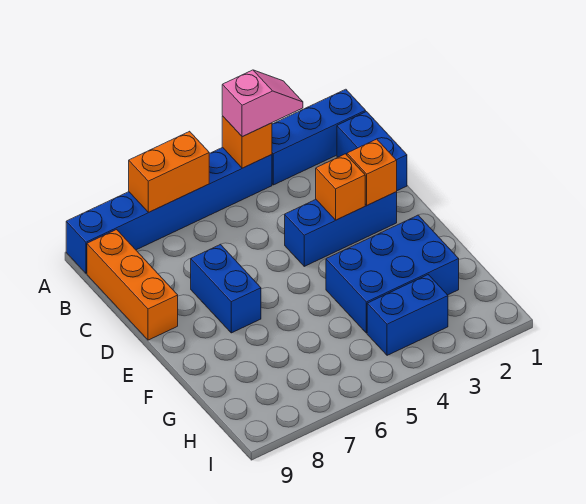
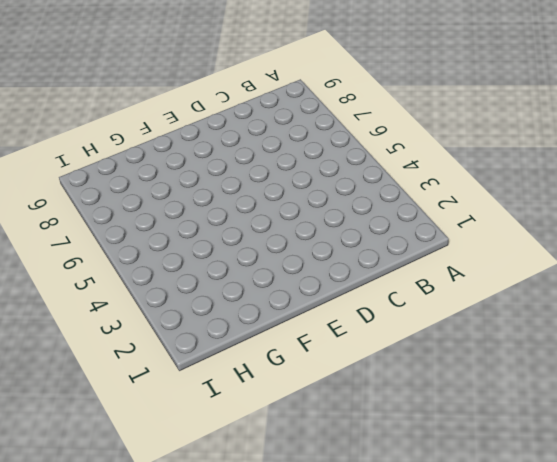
none -> blue 1x3 brick [272,89,366,185]
none -> blue 1x6 brick [66,147,272,273]
none -> blue 1x2 brick [337,112,407,191]

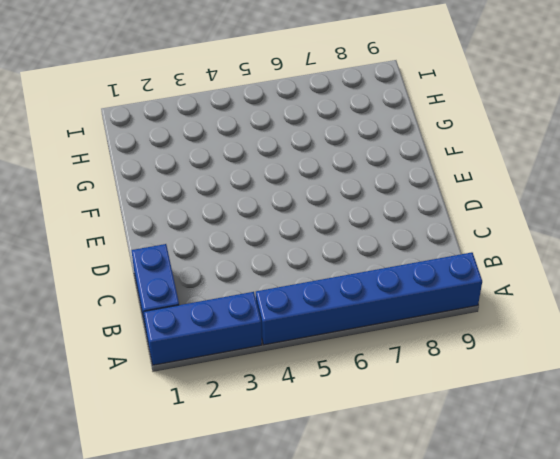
none -> orange 1x3 brick [87,230,178,340]
none -> blue 1x3 brick [285,192,397,266]
none -> blue 1x2 brick [191,244,261,333]

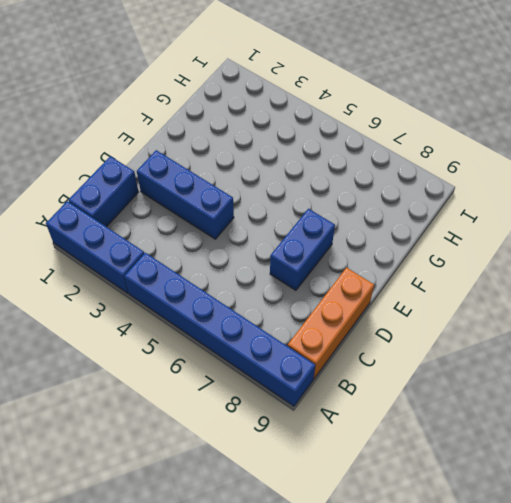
none -> blue 2x3 brick [326,215,459,333]
none -> blue 1x2 brick [367,275,448,355]
none -> orange 1x1 brick [222,116,272,168]

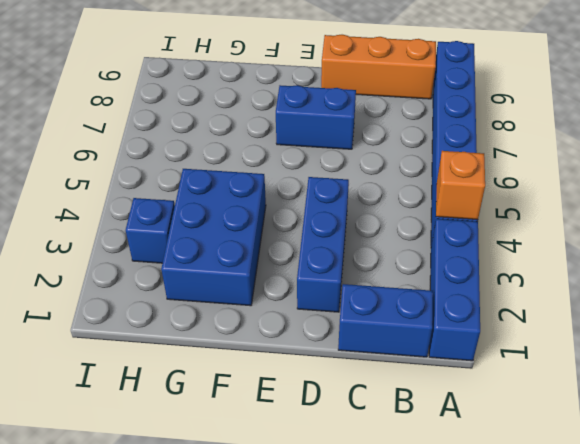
blue 1x1 brick [126,198,175,263] -> blue 1x2 brick [367,275,448,355]
none -> orange 1x2 brick [129,131,209,213]
none -> orange 1x1 brick [347,139,397,205]
none -> orange 1x1 brick [316,154,365,220]

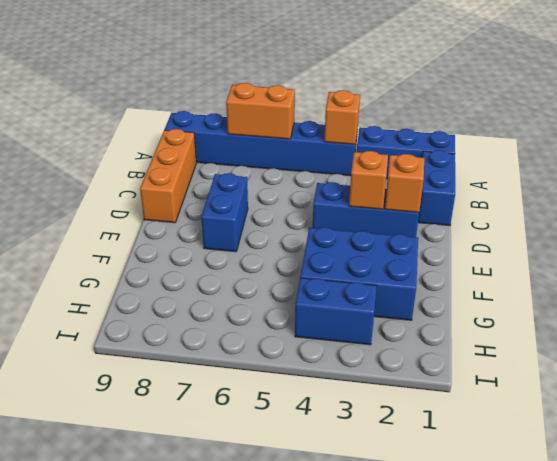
none -> pink 1x2 slope [222,70,303,137]

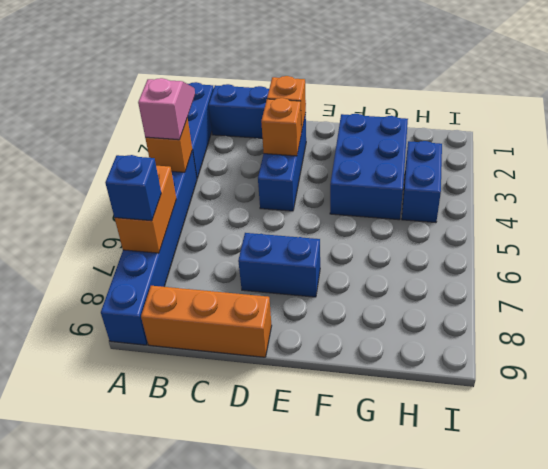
blue 1x1 brick [105,155,161,221] -> none

